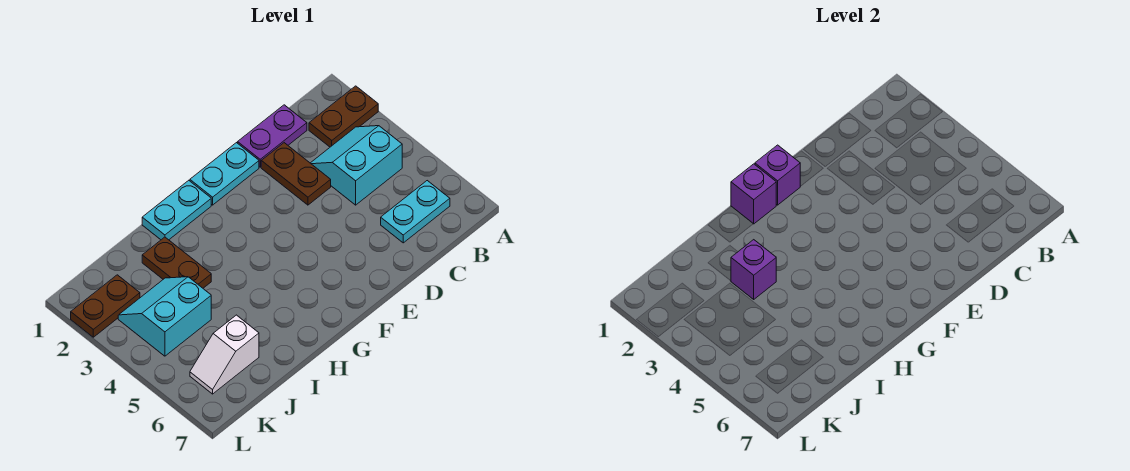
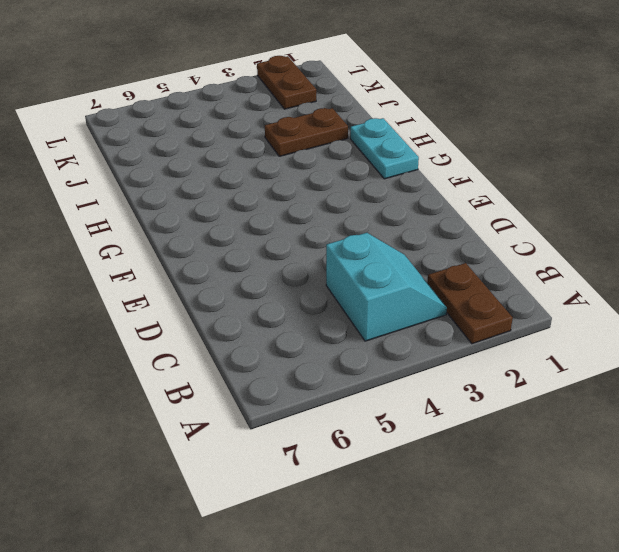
none -> cyan 1x2 plate [381,181,450,243]
none -> purple 1x2 plate [238,105,307,167]
none -> brown 1x2 plate [261,143,331,205]

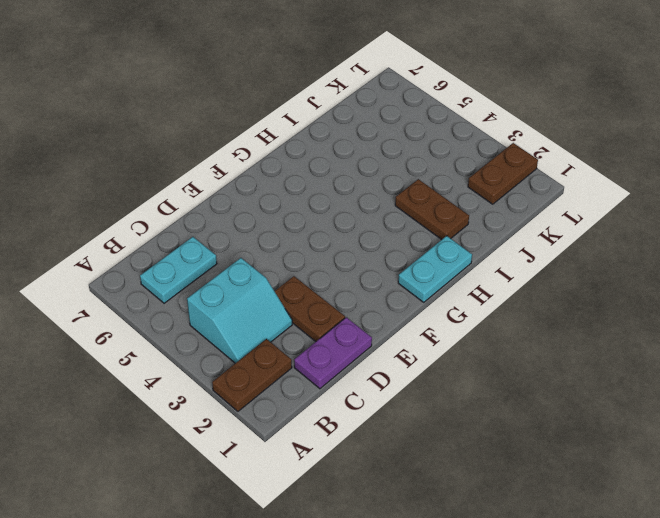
none -> cyan 1x2 plate [190,143,259,205]
none -> cyan 2x2 slope [118,277,211,356]
none -> white 1x2 slope [190,315,259,394]

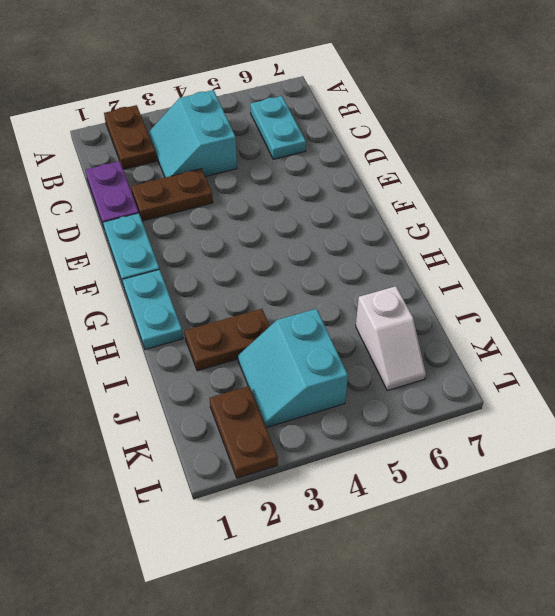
none -> purple 1x1 brick [755,145,800,205]
none -> purple 1x1 brick [731,164,776,224]
none -> purple 1x1 brick [731,240,776,299]

